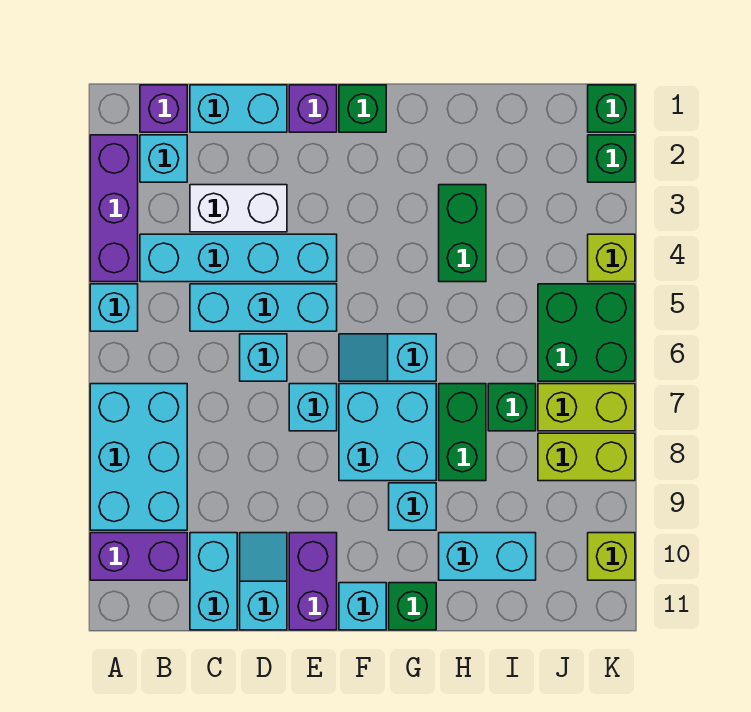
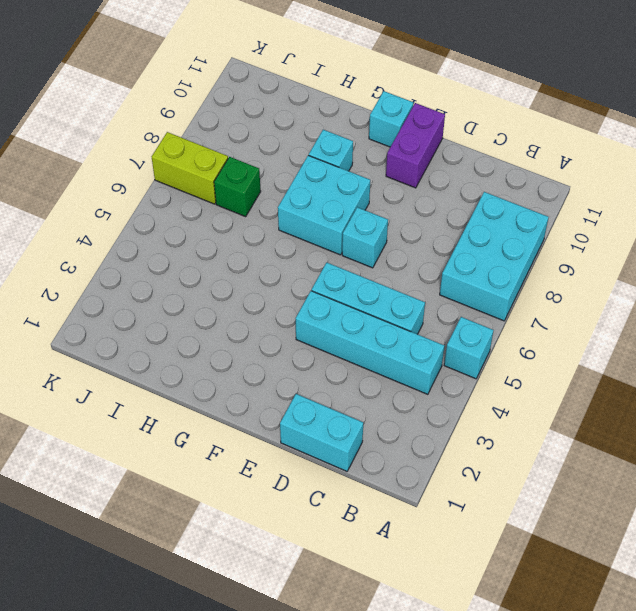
none -> purple 1x3 brick [90,135,138,282]
none -> purple 1x2 brick [90,533,187,580]
none -> purple 1x1 brick [140,85,187,132]
none -> cyan 1x1 brick [140,135,187,182]

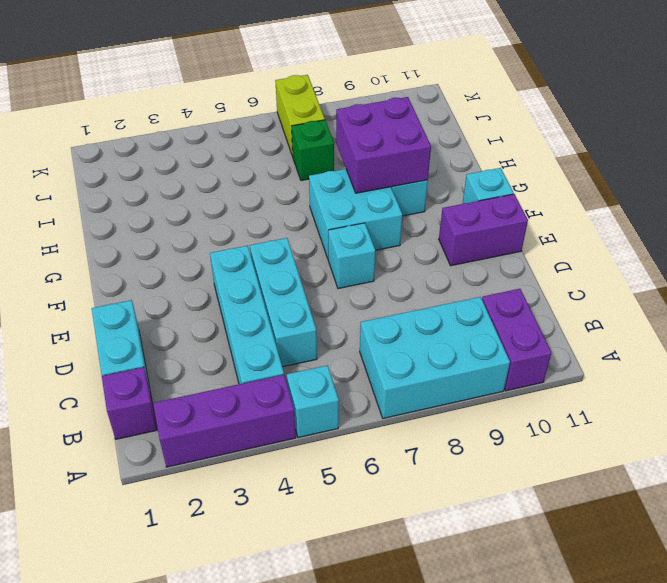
purple 2x2 brick [336,97,431,193] -> none
none -> cyan 1x1 brick [140,135,187,182]
none -> white 1x2 brick [190,185,287,232]
none -> cyan 1x2 brick [190,533,237,630]
none -> cyan 1x1 brick [240,334,287,381]

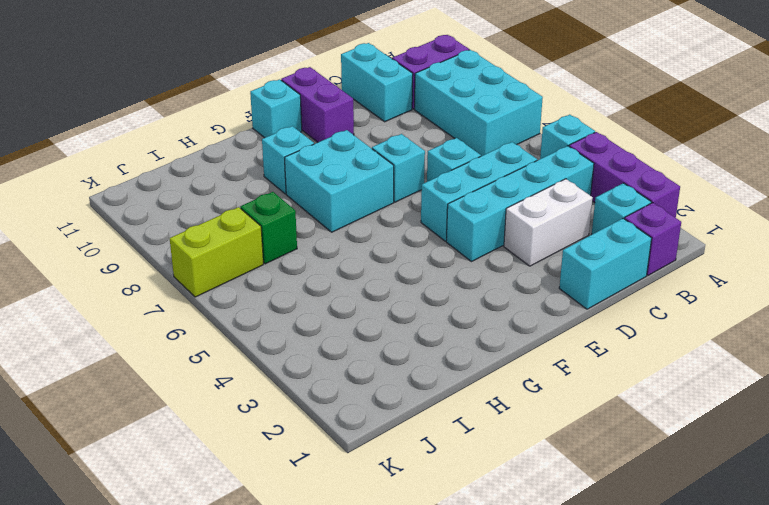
none -> cyan 1x2 slope [240,533,287,630]
none -> purple 1x1 brick [289,85,337,132]
none -> green 1x1 brick [339,85,386,132]
none -> cyan 1x2 slope [339,334,436,381]

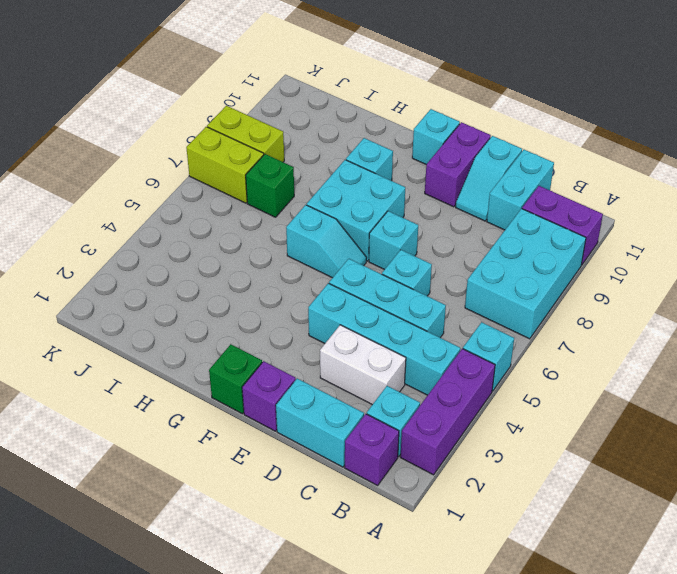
none -> green 1x1 brick [389,583,436,630]
none -> green 1x2 brick [439,185,486,282]
none -> green 1x2 brick [439,384,486,481]
none -> cyan 1x2 brick [439,533,536,580]

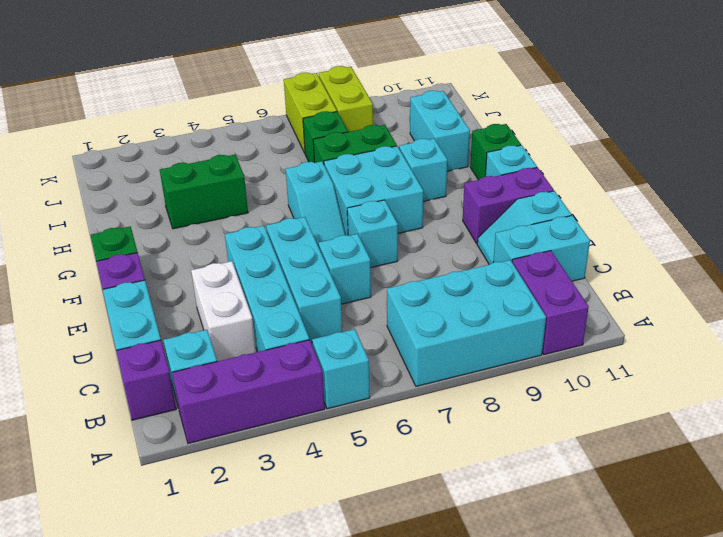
none -> green 2x2 brick [538,284,635,381]
none -> green 1x1 brick [588,85,635,132]
none -> green 1x1 brick [588,135,635,182]
none -> lime 1x1 brick [588,234,635,282]

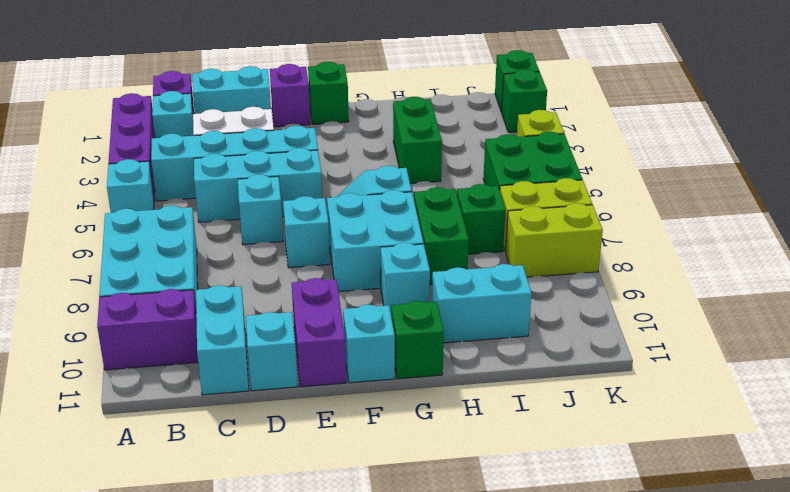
none -> lime 1x1 brick [588,533,635,580]

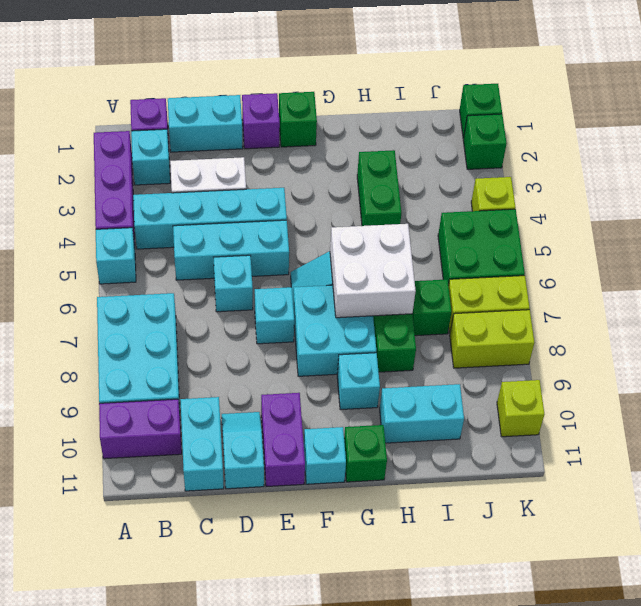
white 2x2 brick [330,224,416,318] -> none

